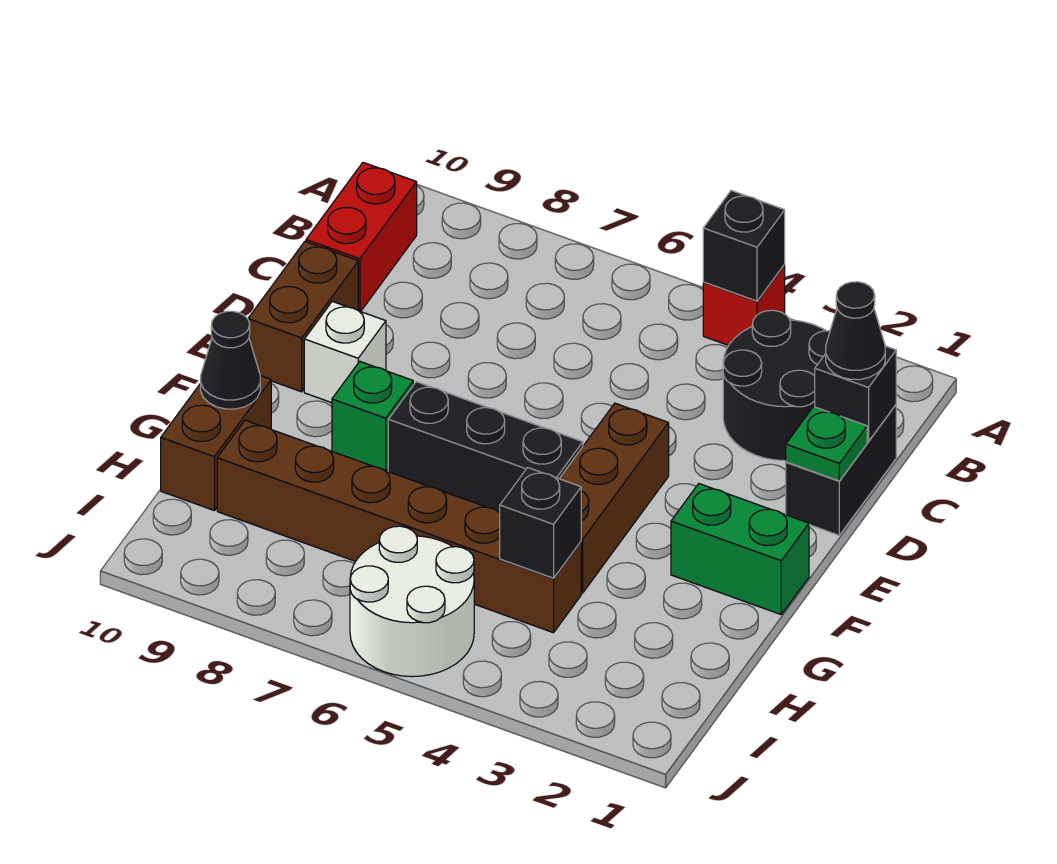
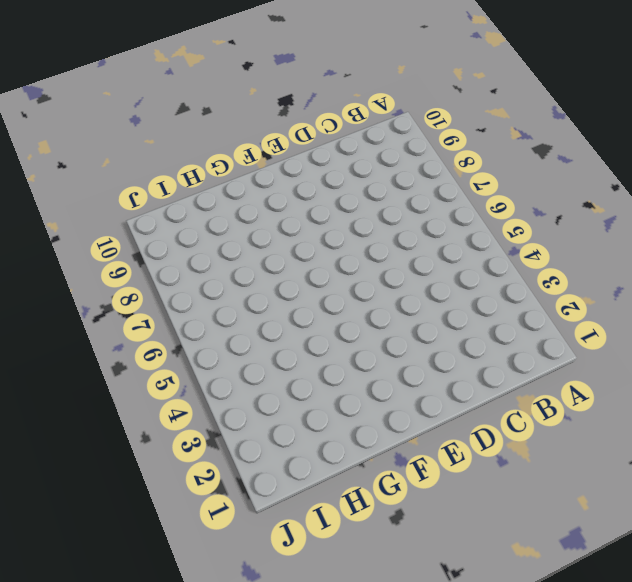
none -> red 1x1 brick [703,264,785,345]
none -> black 2x2 round brick [723,310,830,461]
none -> red 1x2 brick [306,162,417,312]

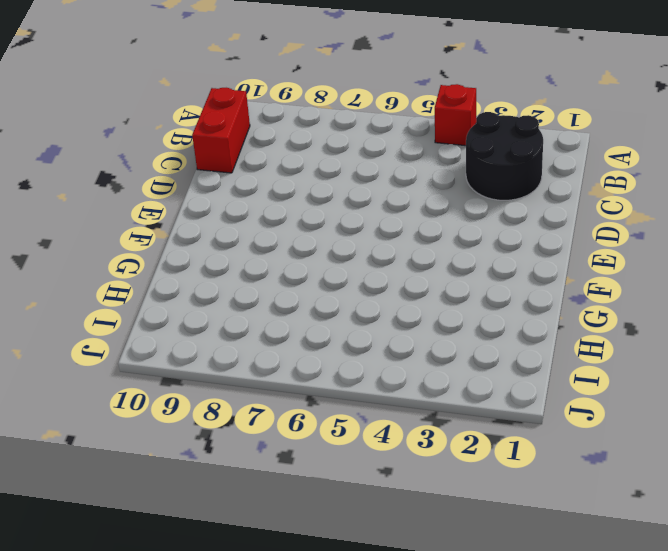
none -> black 1x2 brick [786,405,896,535]
none -> brown 1x2 brick [248,242,358,392]
none -> brown 1x3 brick [559,403,669,593]

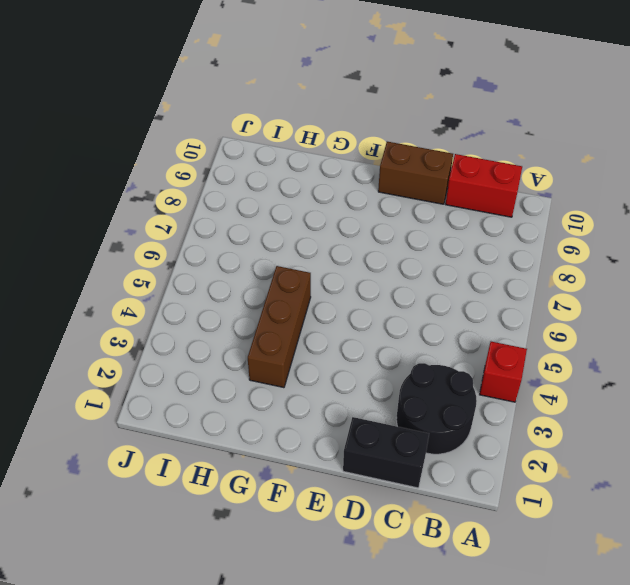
brown 1x3 brick [248,266,311,388] -> brown 1x3 brick turned to [559,403,669,593]
none -> white 1x1 brick [304,301,386,403]
none -> green 1x2 brick [671,484,809,614]
none -> black 1x3 brick [388,382,583,512]

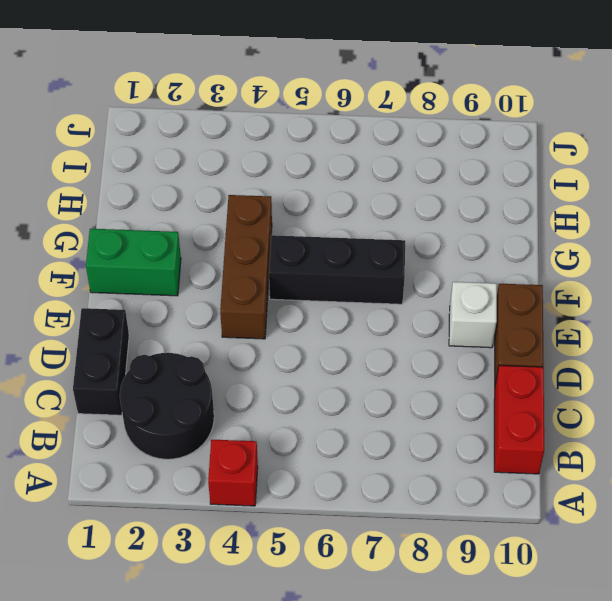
none -> green 1x1 brick [332,361,413,471]
none -> brown 1x2 brick [161,376,271,511]
none -> brown 1x6 brick [217,420,581,633]

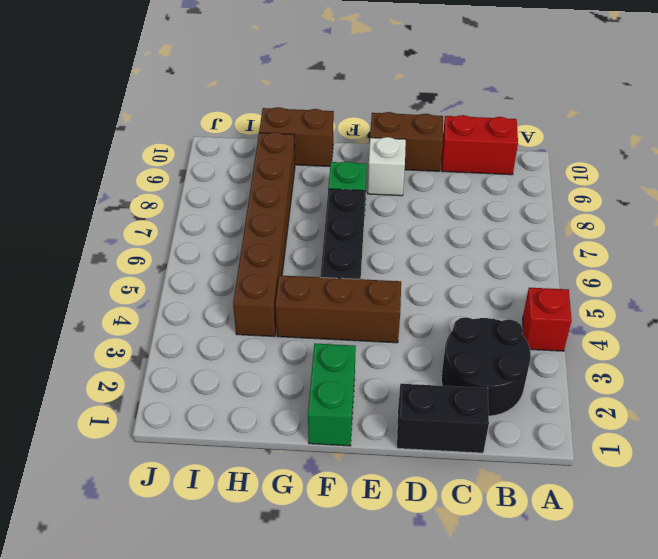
none -> white 2x2 round brick [350,526,474,677]
none -> black 1x1 brick [703,191,785,301]
none -> black 1x1 brick [815,346,896,441]

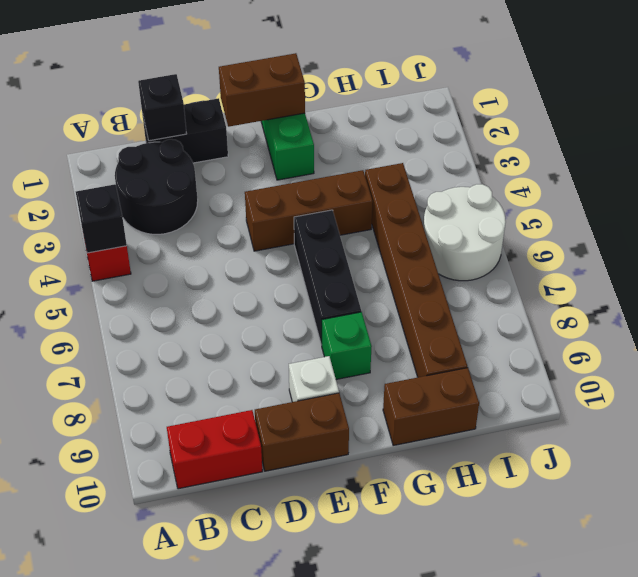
brown 1x2 brick [219,53,305,127] -> none
none -> green 1x1 plate [786,407,867,481]
none -> black 1x1 cone [201,311,260,409]
none -> black 1x1 brick [500,468,581,578]

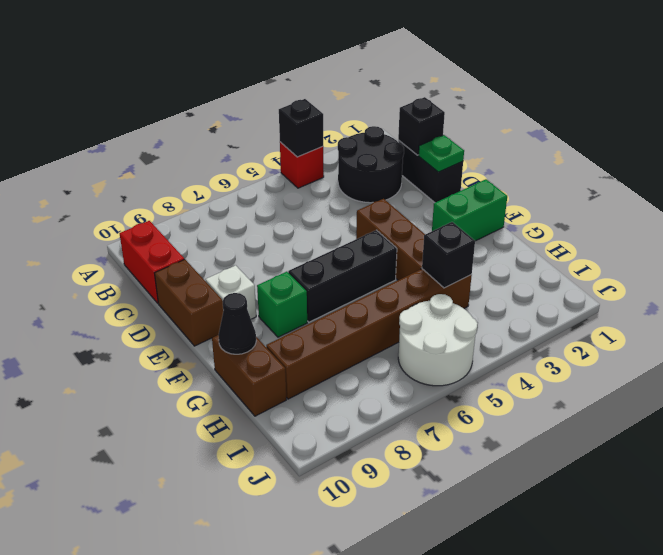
none -> black 1x1 cone [826,282,885,380]

